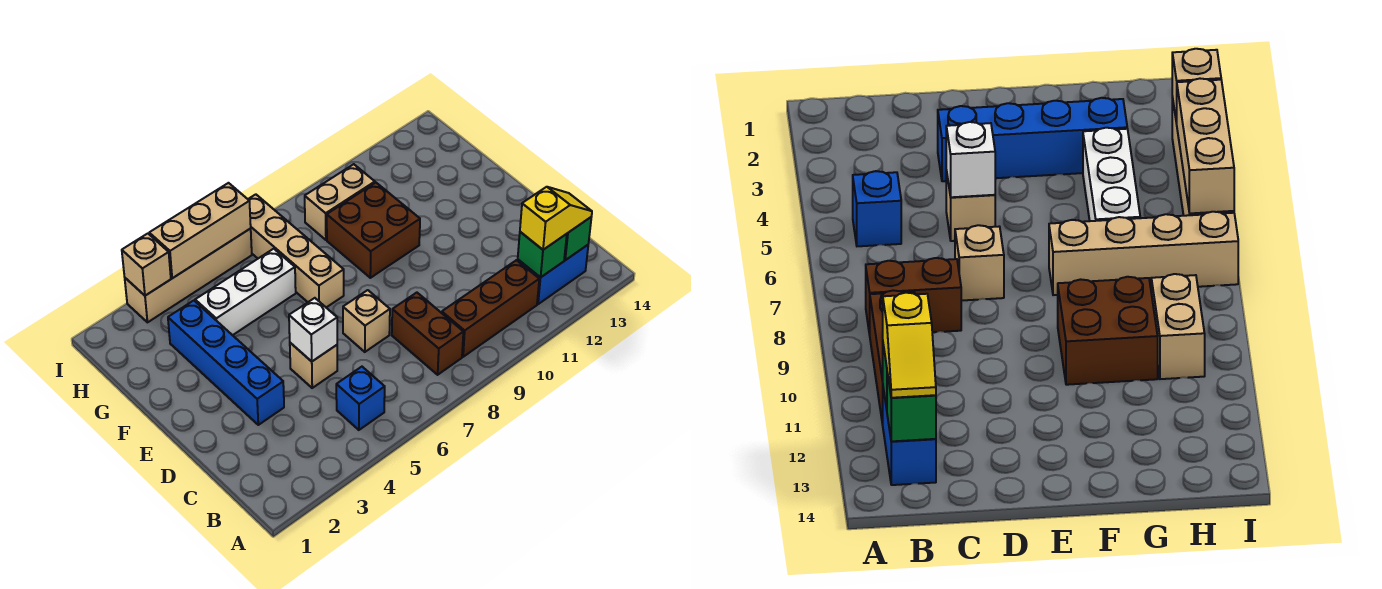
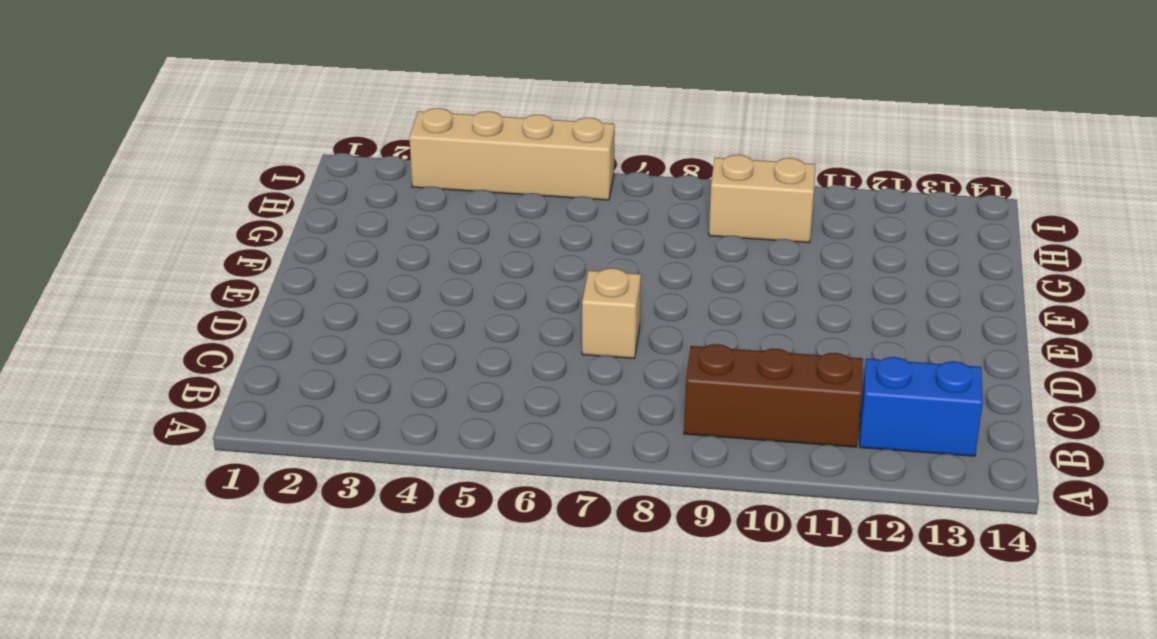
none -> blue 1x1 brick [336,367,385,430]
none -> brown 1x2 brick [392,293,463,375]
none -> blue 1x4 brick [168,301,284,425]

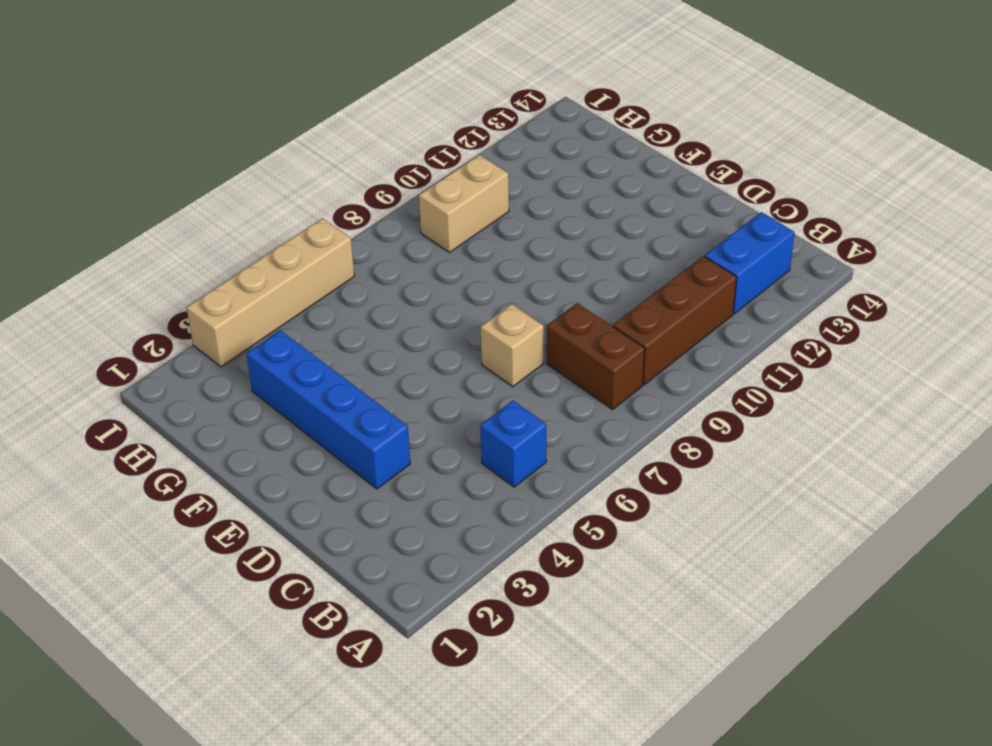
none -> tan 1x1 brick [290,343,337,388]
none -> tan 1x4 brick [248,194,344,307]
none -> brown 2x2 brick [327,183,420,278]

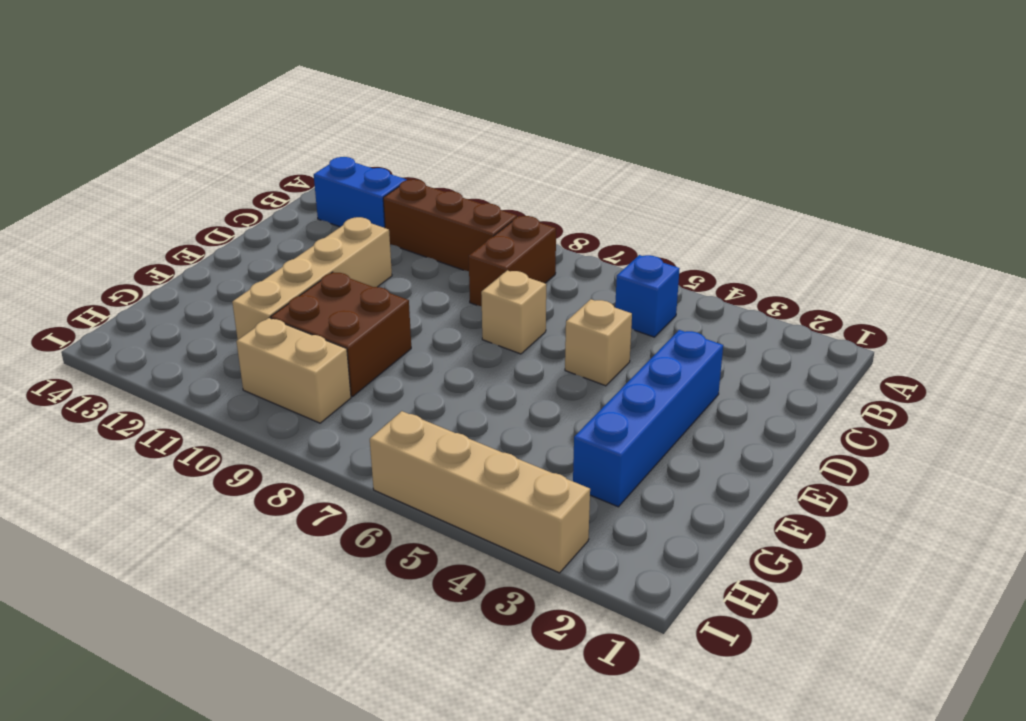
tan 1x4 brick [232,217,392,339] -> tan 1x4 brick moved to [248,194,344,307]
none -> white 1x3 brick [195,249,296,335]
none -> green 1x1 brick [518,232,567,277]
none -> green 1x1 brick [564,217,591,260]

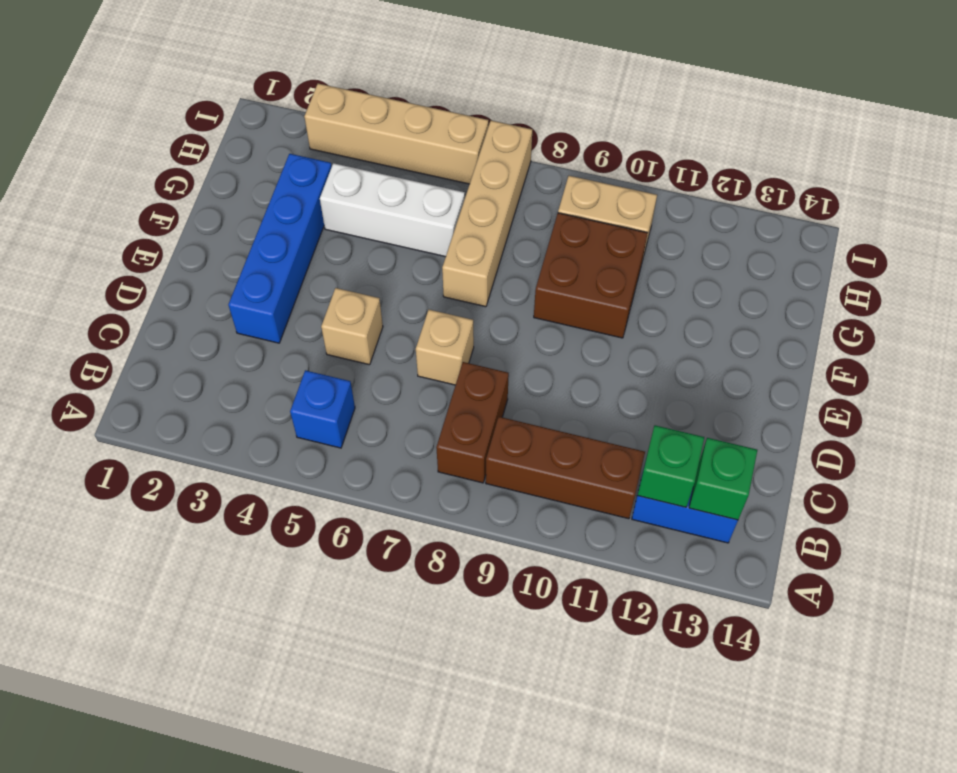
none -> white 1x1 brick [289,298,337,361]
none -> tan 1x1 brick [122,234,171,296]
none -> tan 1x3 brick [149,183,251,278]

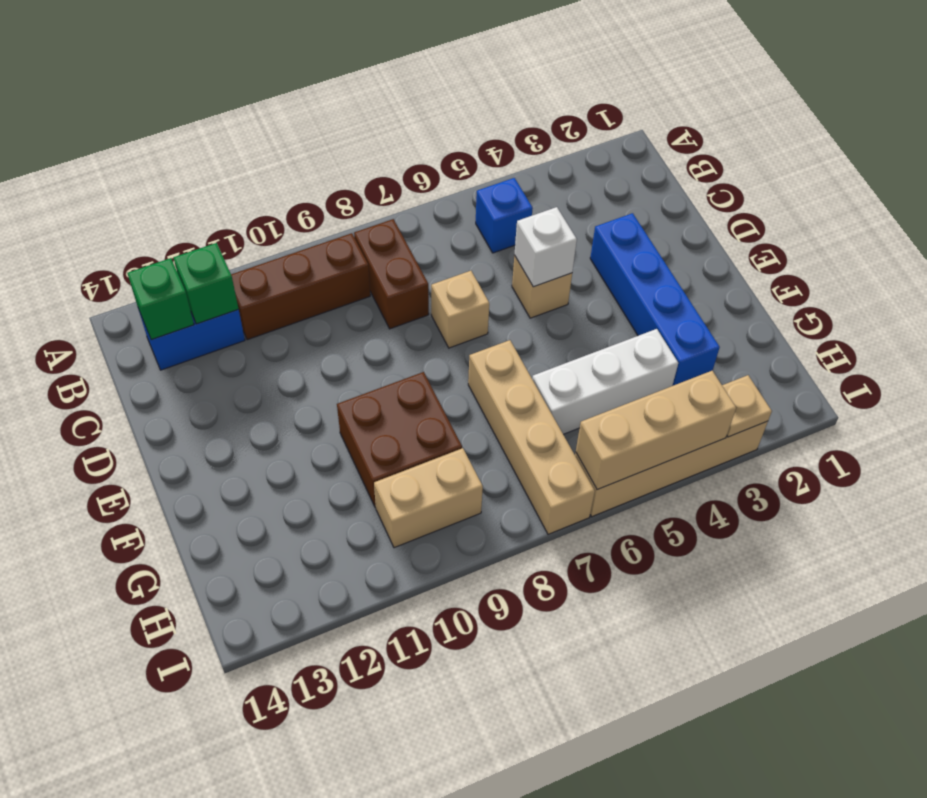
tan 1x1 plate [722,375,772,437] -> tan 1x1 brick [122,234,171,296]
none -> yellow 1x2 slope [520,187,592,250]

